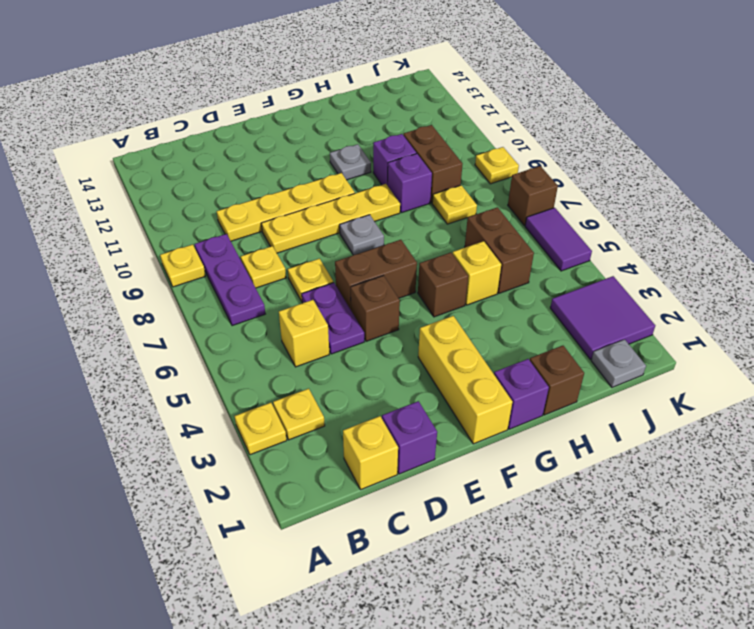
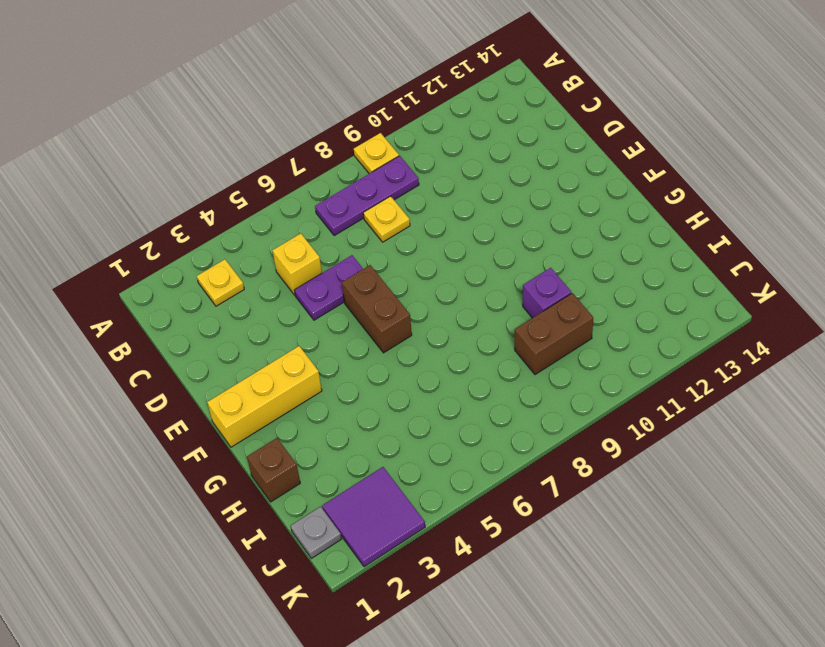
none -> yellow 1x1 plate [235,403,287,455]
none -> yellow 1x1 brick [343,416,398,489]
none -> yellow 1x4 plate [217,173,355,241]
none -> purple 1x1 brick [382,401,437,474]

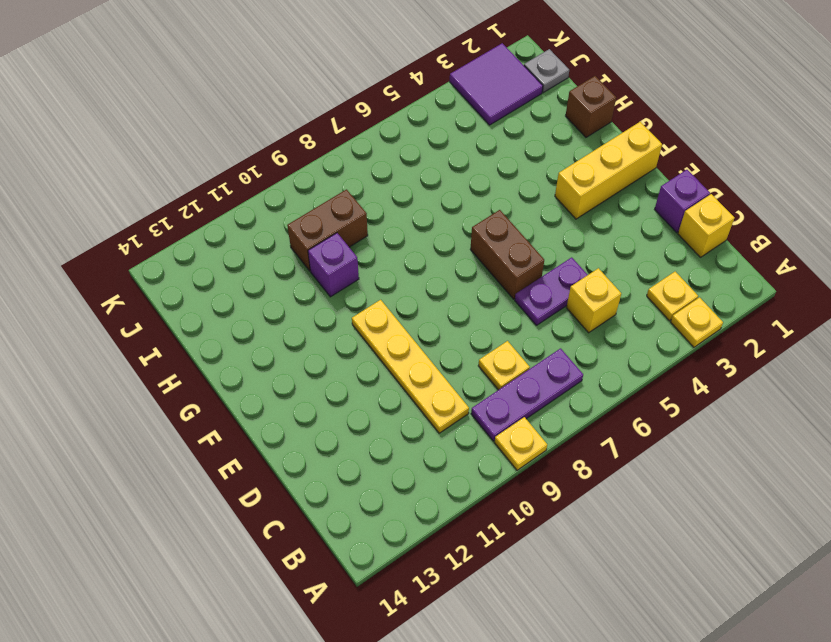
none -> yellow 1x1 plate [288,259,333,301]
none -> yellow 1x4 plate [261,184,400,253]
none -> brown 1x1 brick [351,276,400,341]
none -> grey 1x1 plate [340,215,384,255]

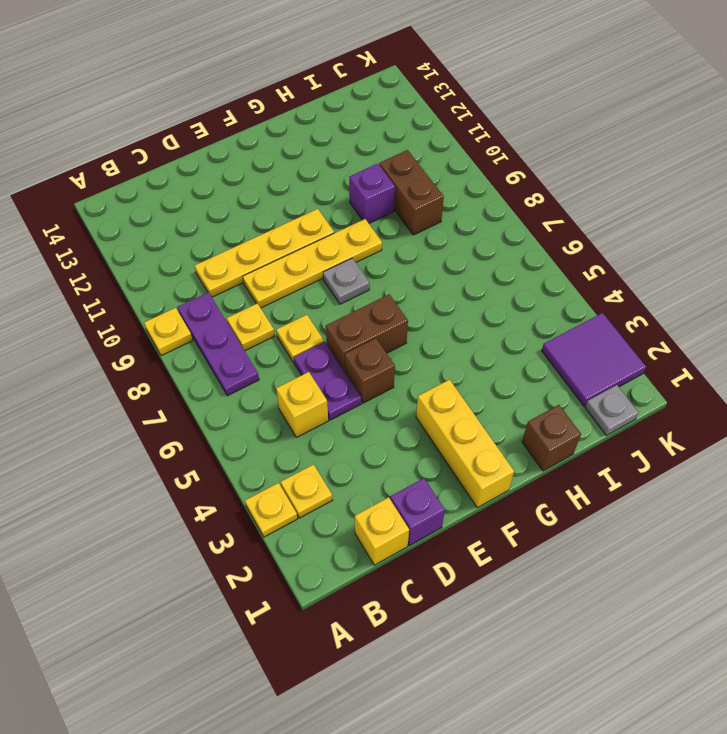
none -> purple 1x1 brick [494,359,549,429]
none -> brown 1x1 brick [418,252,468,317]
none -> grey 1x1 plate [330,144,371,180]
none -> yellow 1x1 brick [453,241,501,305]

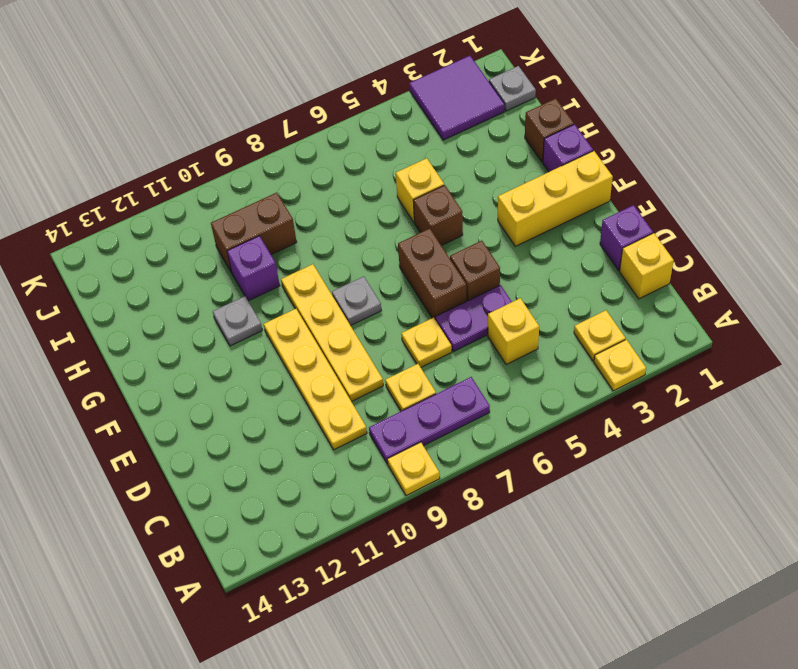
none -> purple 1x1 brick [388,154,432,213]
none -> brown 1x2 brick [465,207,534,293]
none -> yellow 1x1 plate [432,185,477,224]
none -> purple 1x2 tile [525,208,592,271]

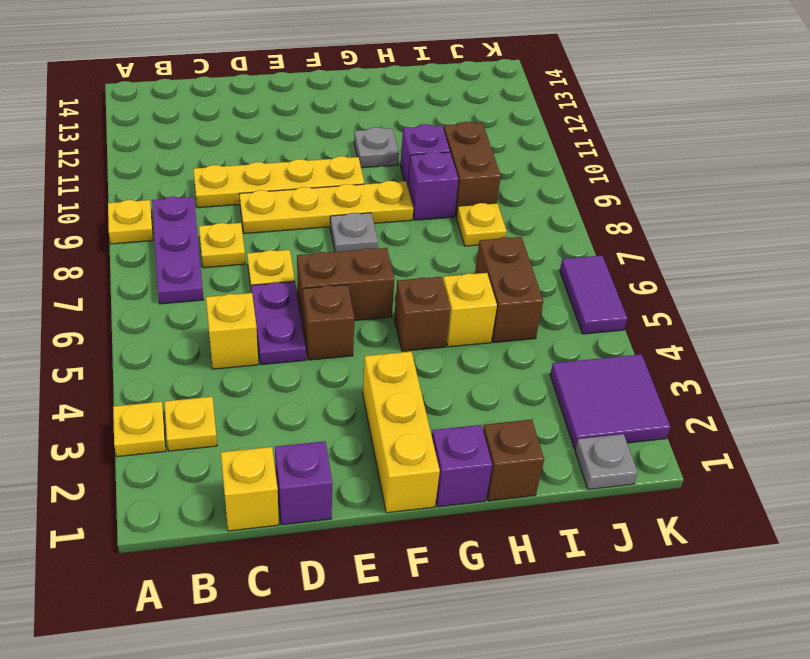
none -> brown 1x1 brick [508,166,558,226]
none -> yellow 1x1 plate [475,147,519,184]

